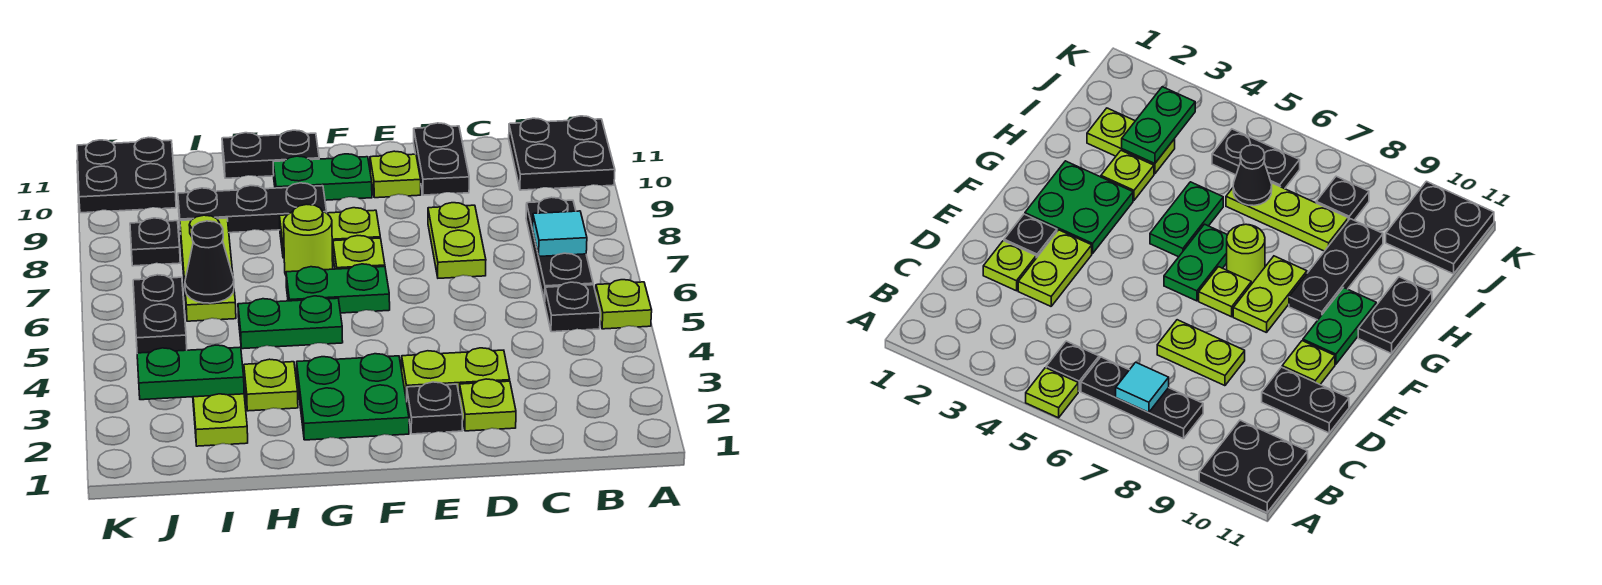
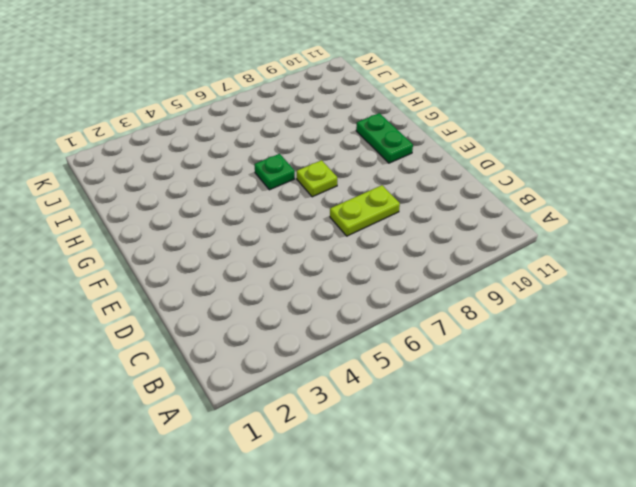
green 1x1 plate [254,154,295,190] -> green 1x2 plate [286,264,390,313]
none -> lime 1x1 plate [596,280,652,329]
none -> black 2x2 plate [509,116,615,190]
none -> black 1x1 plate [545,282,600,332]

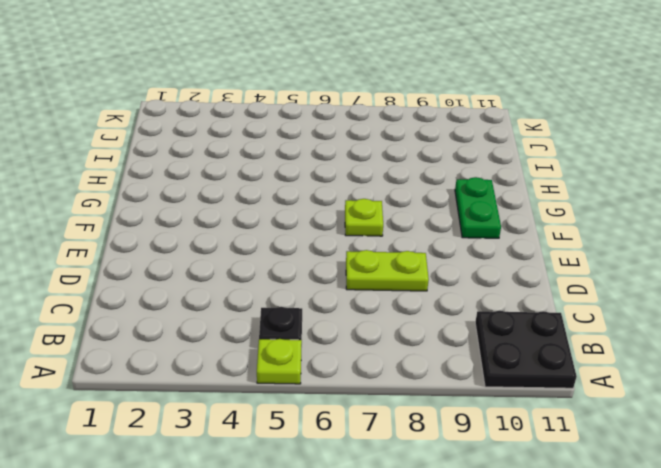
none -> black 1x3 plate [526,197,593,302]
none -> lime 1x1 plate [460,379,516,431]
none -> lime 1x2 plate [402,348,510,402]

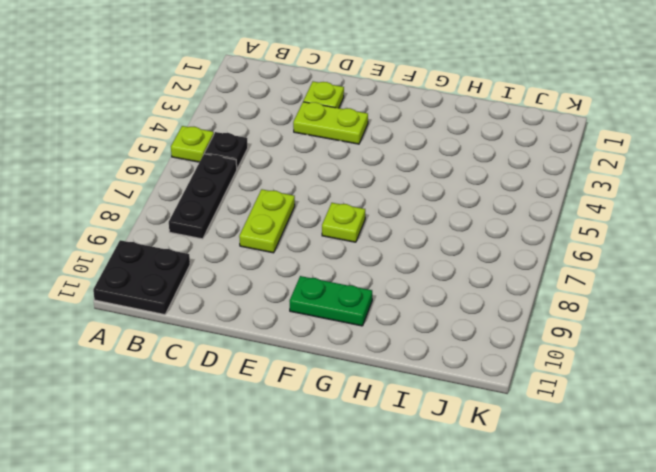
none -> black 1x2 plate [414,123,469,195]
none -> black 1x1 plate [407,382,463,434]
none -> lime 1x1 plate [370,151,421,198]

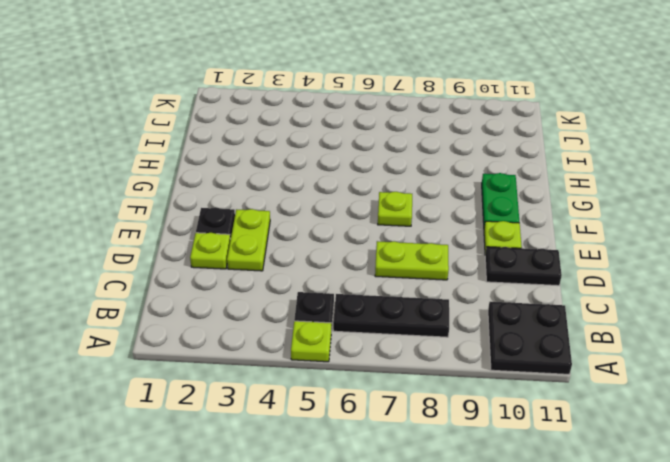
none -> green 2x2 plate [297,354,409,440]
none -> green 1x2 plate [286,264,390,313]
none -> lime 1x2 plate [280,208,380,258]

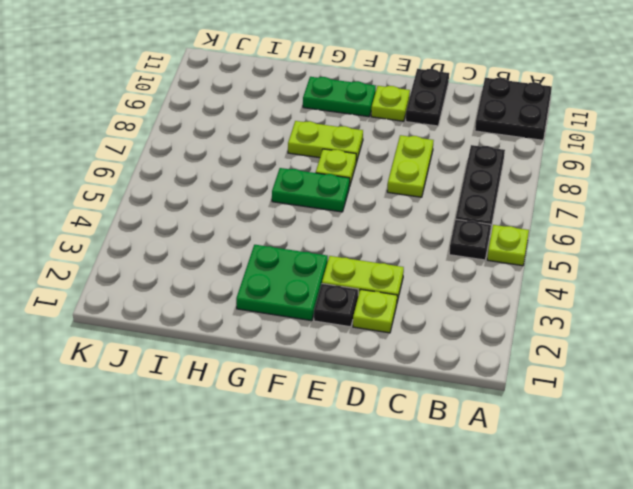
none -> green 1x2 plate [238,296,343,349]
none -> lime 1x1 round brick [284,204,333,275]
none -> black 1x3 plate [178,183,327,233]

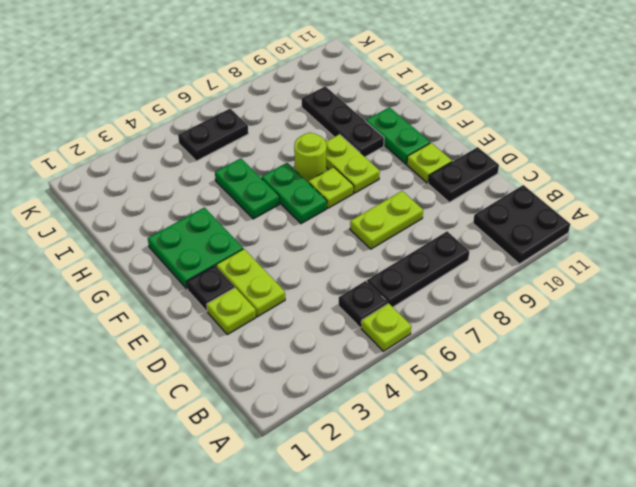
none -> black 1x2 plate [222,130,319,178]
none -> lime 1x1 plate [244,359,298,411]
none -> lime 1x2 plate [193,394,248,446]

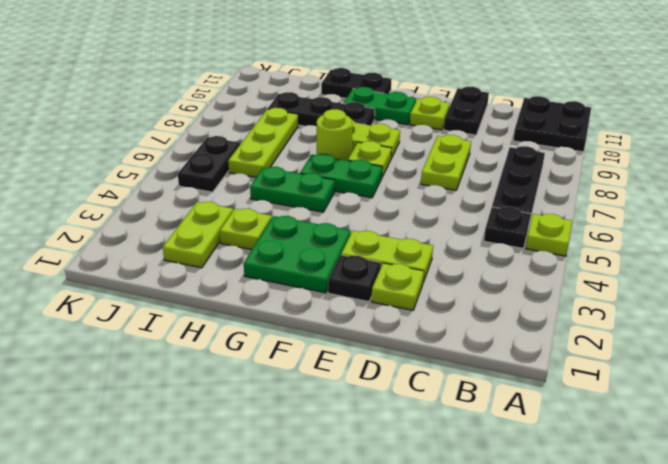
none -> black 1x1 plate [130,218,180,266]
none -> black 2x2 plate [77,137,176,213]
none -> cyan 1x1 tile [533,211,587,256]

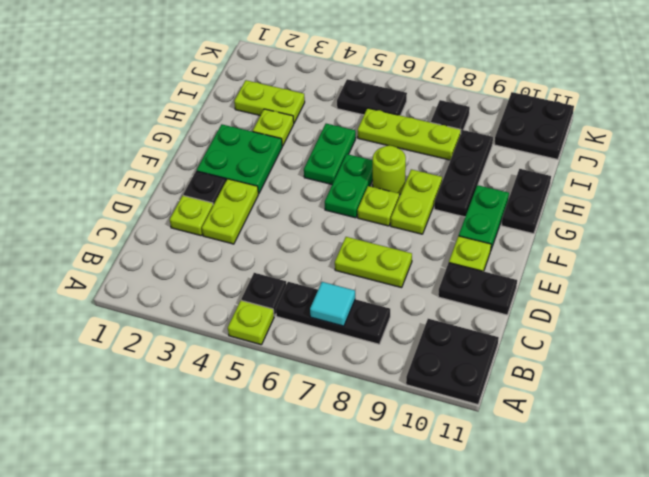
none -> green 1x2 plate [137,345,244,400]
none -> black 1x1 cone [185,221,234,303]

